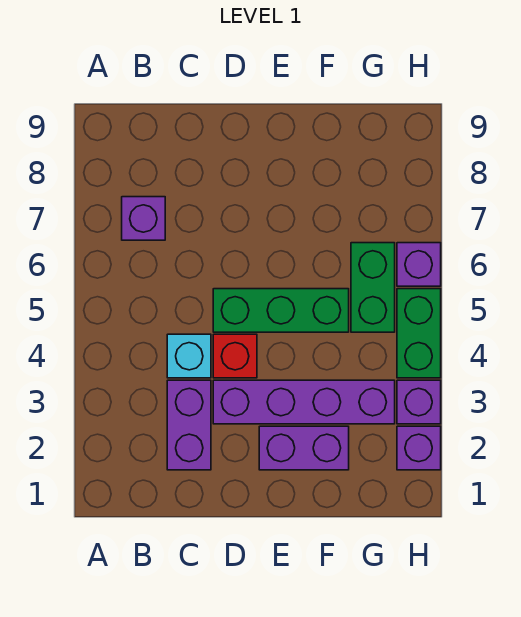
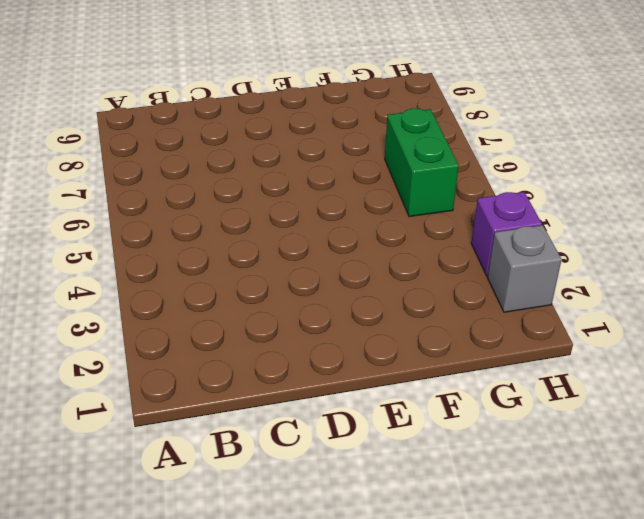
grey 1x1 brick [487,225,562,312] -> purple 1x1 brick [397,426,441,470]
none -> purple 1x1 brick [122,197,165,240]
none -> purple 1x2 brick [167,380,211,470]
none -> cyan 1x1 brick [167,334,211,378]

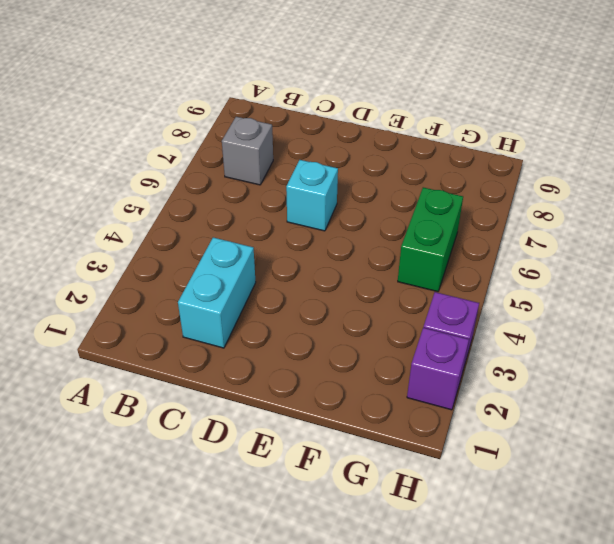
grey 1x1 brick [222,117,273,185] -> purple 1x1 brick [122,197,165,240]
cyan 1x2 brick [178,237,256,348] -> purple 1x2 brick [167,380,211,470]
cyan 1x1 brick [286,160,338,231] -> cyan 1x1 brick moved to [167,334,211,378]
none -> purple 1x4 brick [213,380,395,424]
none -> red 1x1 brick [213,334,257,378]
none -> green 1x3 brick [213,289,349,332]

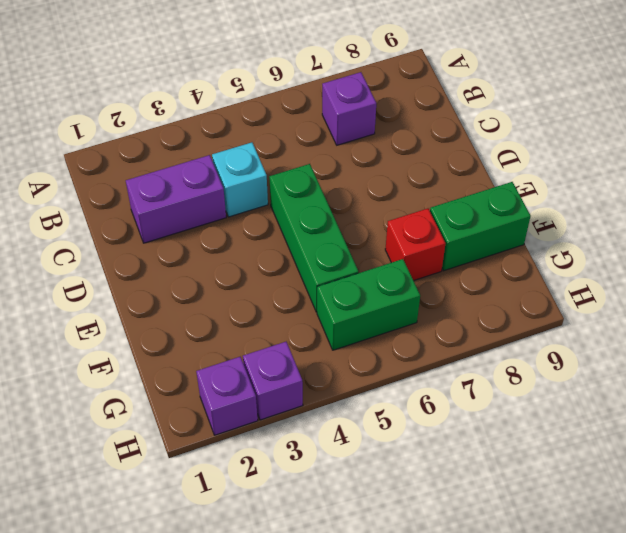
red 1x1 brick [385,209,446,281] -> red 1x1 brick moved to [213,334,257,378]
green 1x2 brick [430,182,531,271] -> green 1x2 brick moved to [397,289,441,378]
none -> purple 1x4 brick [213,380,395,424]
none -> purple 1x2 brick [259,426,349,470]
none -> purple 1x1 brick [397,243,441,286]

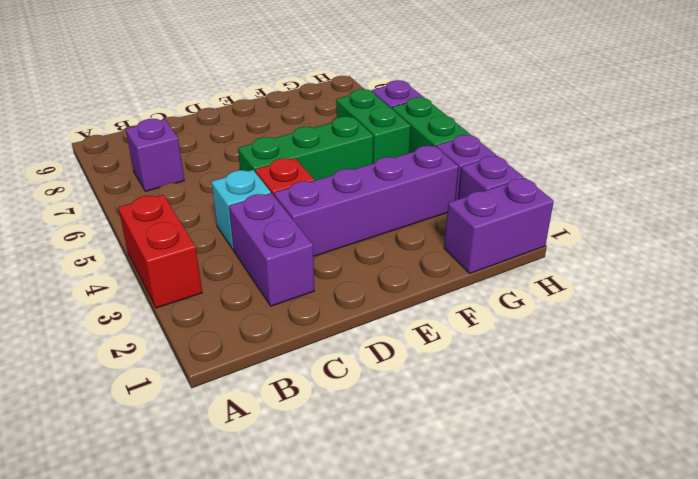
red 1x2 brick [118,195,202,308] -> none
purple 1x2 brick [444,178,554,273] -> purple 1x2 brick moved to [259,426,349,470]

